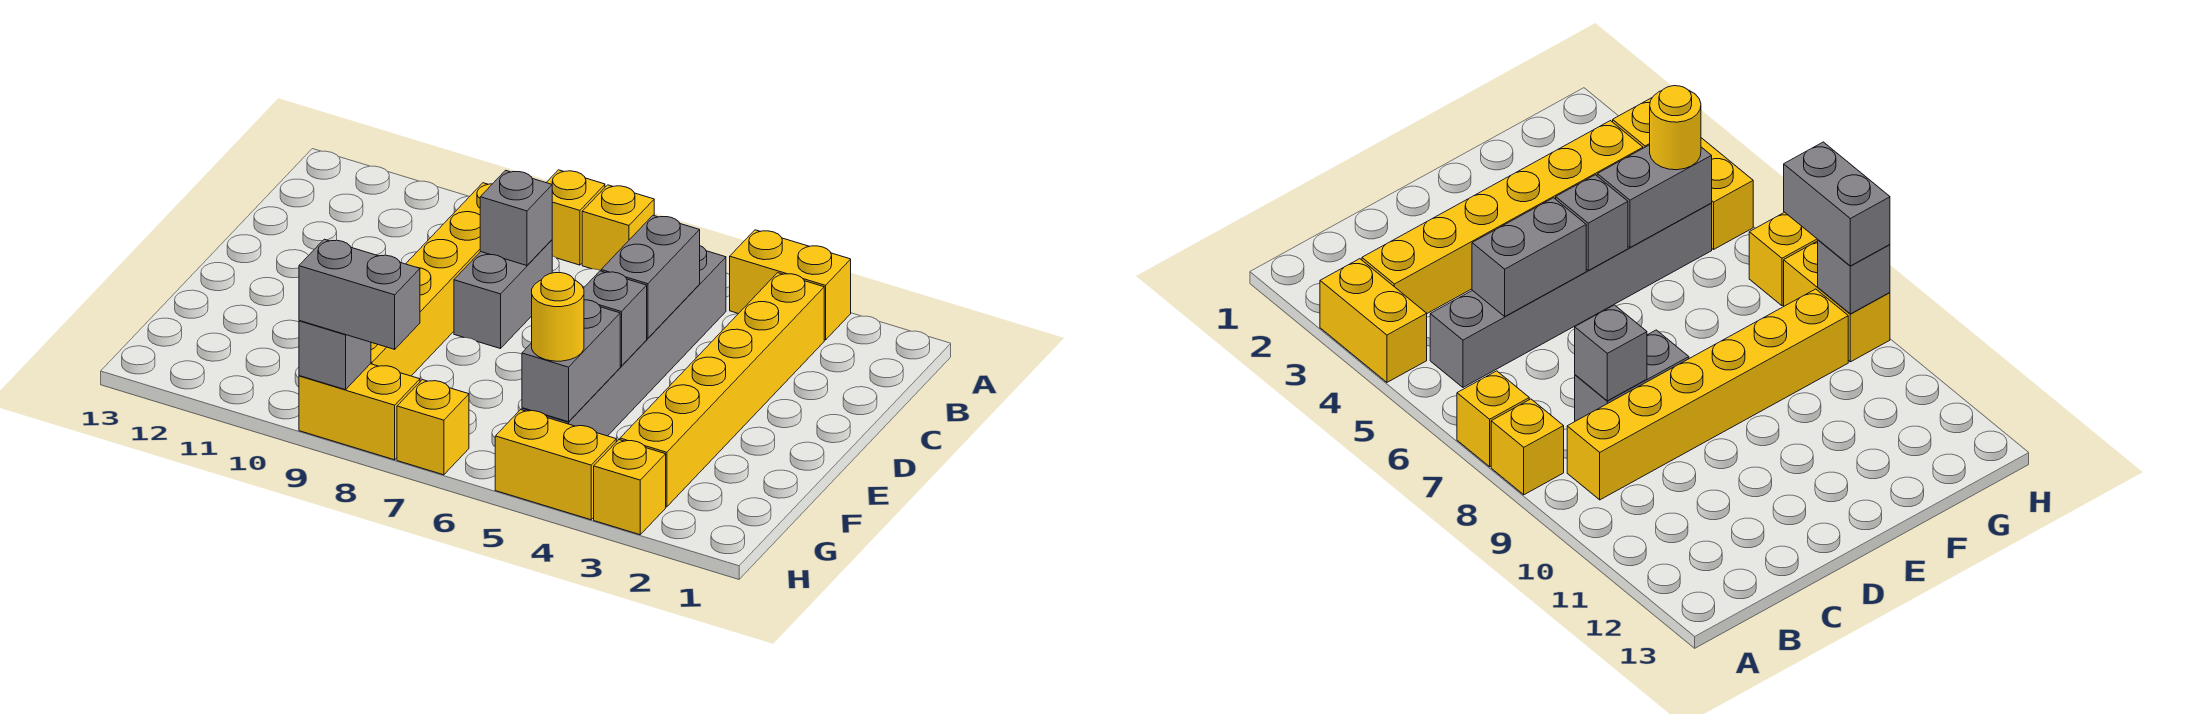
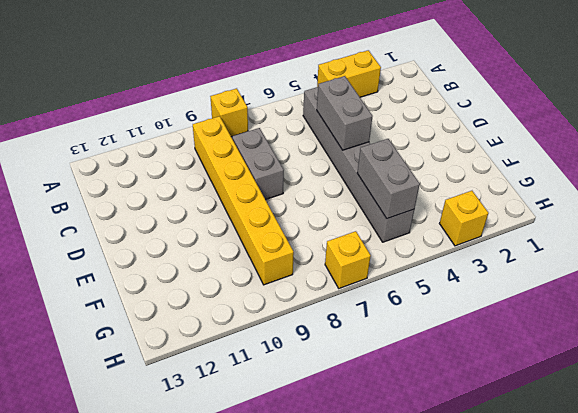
none -> yellow 1x1 brick [582,185,654,270]
none -> yellow 1x6 brick [620,273,824,507]
none -> yellow 1x2 brick [495,410,616,520]

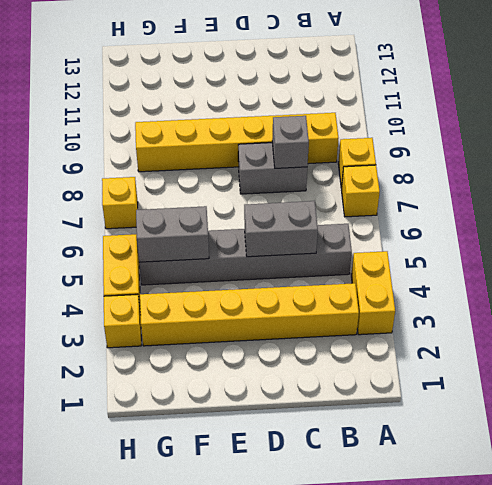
none -> yellow 1x2 brick [299,364,420,460]
none -> grey 1x1 brick [583,271,647,366]
none -> grey 1x1 brick [299,321,371,390]

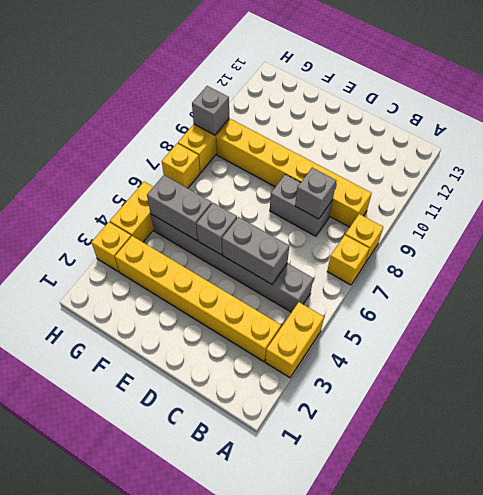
none -> yellow 1x1 round brick [532,273,584,361]
none -> grey 1x2 brick [299,239,420,349]

